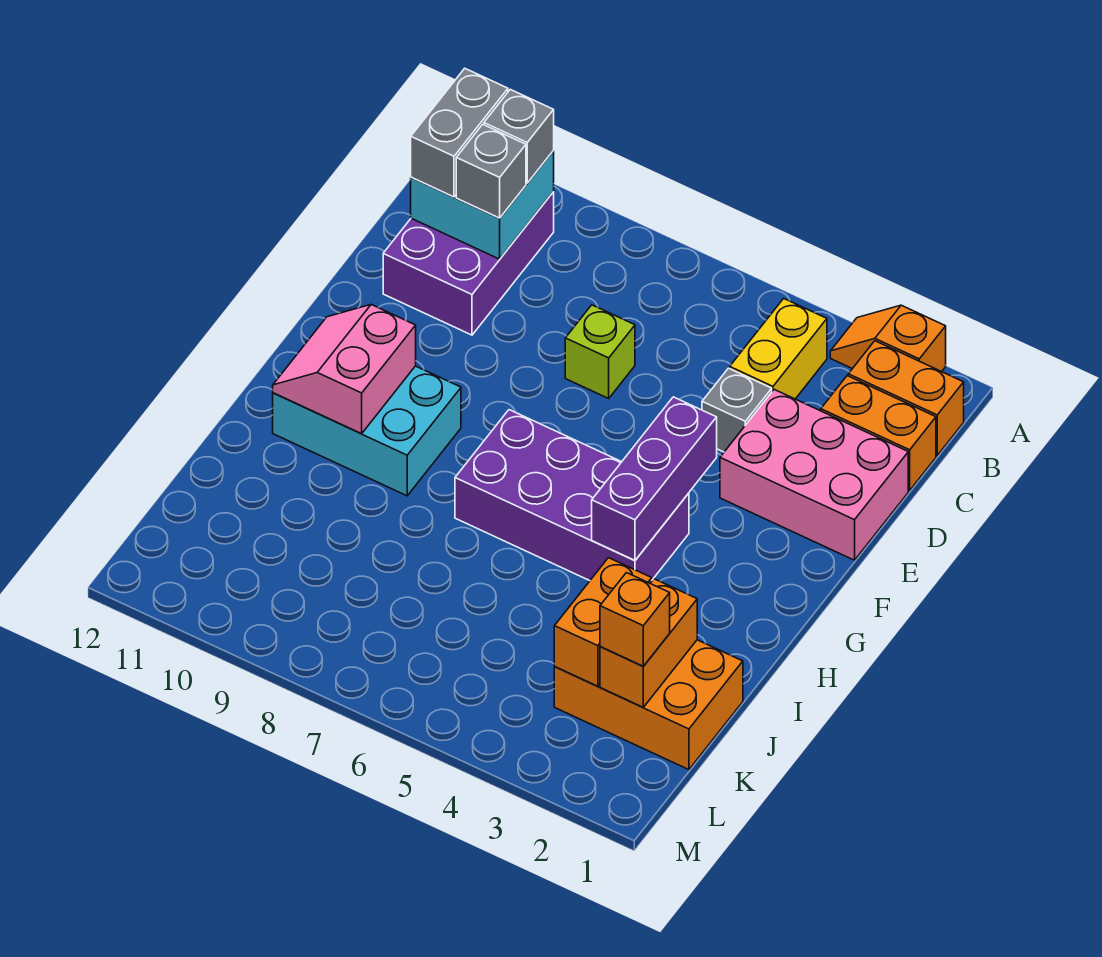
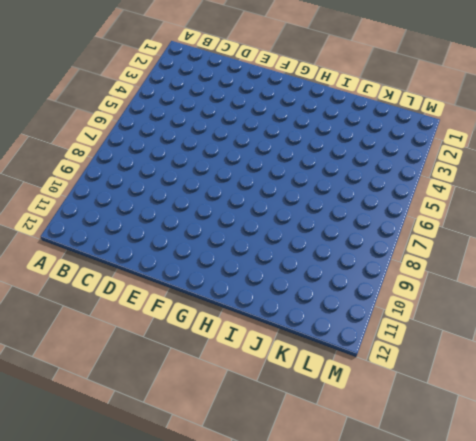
none -> orange 1x2 slope [830,305,946,372]
none -> orange 1x2 brick [848,341,964,455]
none -> yellow 1x2 brick [730,299,827,399]

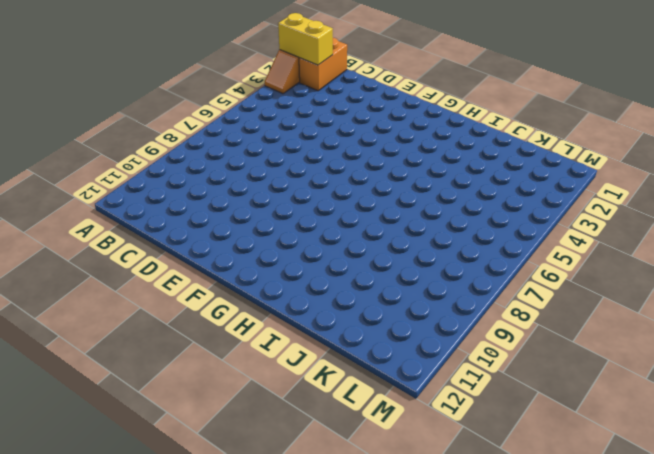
yellow 1x2 brick [278,13,333,65] -> yellow 1x2 brick moved to [730,299,827,399]
none -> purple 2x3 brick [383,192,554,335]
none -> orange 1x2 brick [821,376,936,490]
none -> pink 2x3 brick [720,390,908,560]

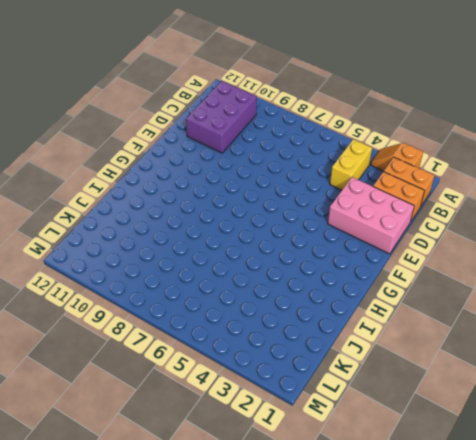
none -> grey 1x1 brick [702,368,772,452]
none -> lime 1x1 brick [565,305,635,398]
none -> purple 2x4 brick [455,410,689,581]

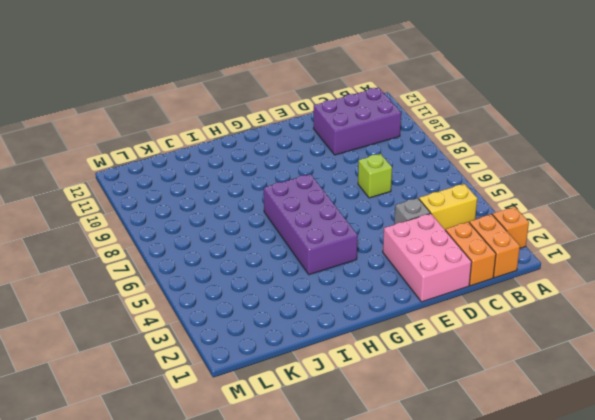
none -> cyan 2x3 brick [273,366,461,496]
none -> orange 2x3 brick [554,640,743,770]
none -> cyan 2x2 brick [411,151,554,259]

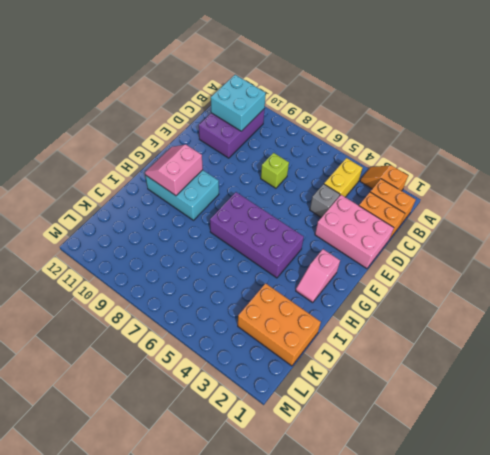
pink 1x2 slope [296,249,340,303] -> none
none -> purple 1x3 brick [592,397,717,561]
none -> orange 1x2 brick [600,579,697,707]
none -> orange 1x2 brick [554,558,652,686]

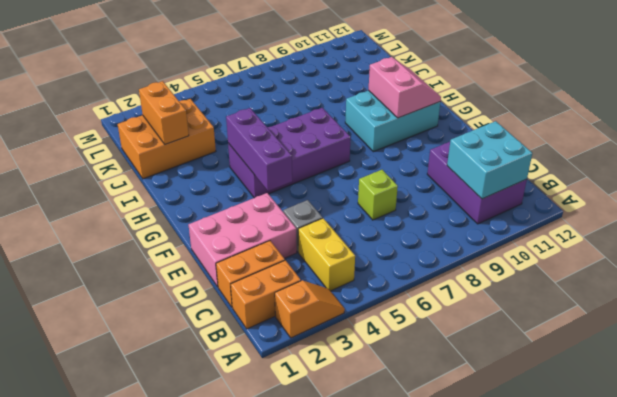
none -> orange 1x2 brick [554,558,652,686]
none -> grey 1x1 brick [484,89,554,183]
none -> grey 1x2 brick [411,68,508,197]

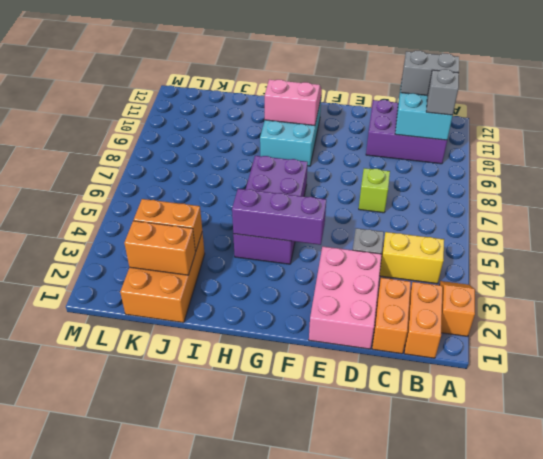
none -> grey 1x1 brick [456,124,526,218]
none -> orange 1x1 brick [600,573,670,666]

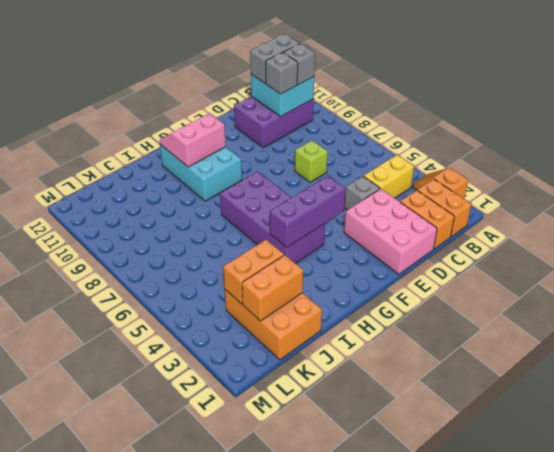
none -> orange 1x1 brick [600,573,670,666]

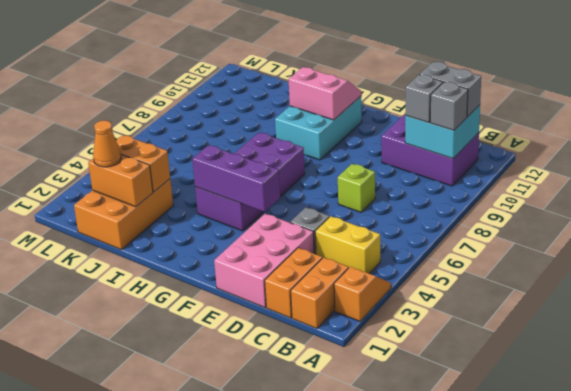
orange 1x1 cone [93,120,121,167] -> orange 1x1 brick [600,573,670,666]

